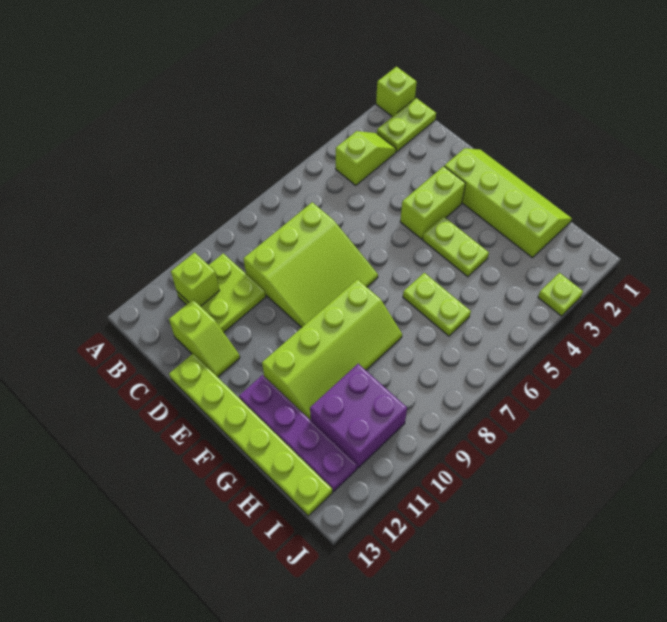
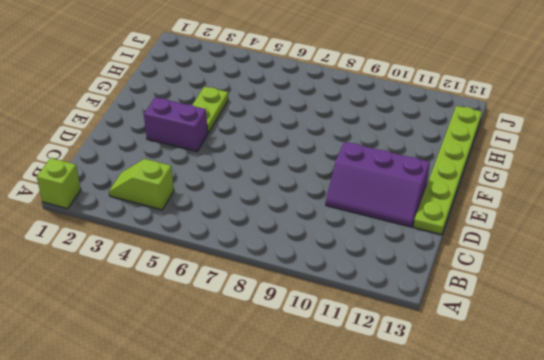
purple 2x3 slope [326,142,430,227] -> lime 1x2 slope [169,300,240,377]
purple 1x2 brick [144,97,208,151] -> lime 1x2 brick [400,166,466,239]
none -> lime 1x2 plate [377,98,436,152]
none -> lime 2x2 plate [177,253,266,332]
none -> lime 3x3 slope [244,202,378,327]

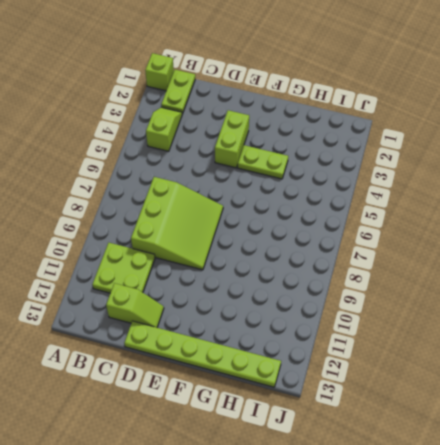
none -> lime 2x4 slope [444,148,572,258]
none -> lime 2x4 slope [262,279,402,420]
none -> purple 1x4 plate [239,375,357,491]

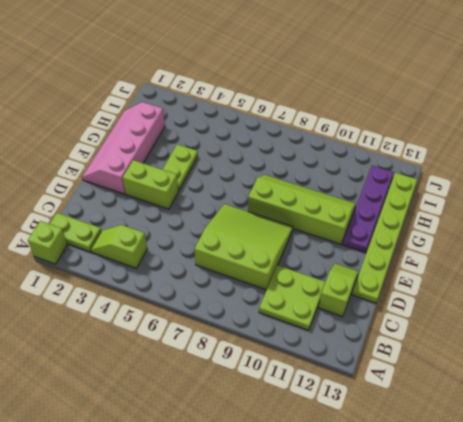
pink 2x4 slope [82,102,165,194] -> lime 2x4 slope [444,148,572,258]
none -> lime 1x2 plate [403,273,471,336]
none -> purple 2x2 brick [310,364,407,468]
none -> lime 1x1 plate [538,273,583,316]

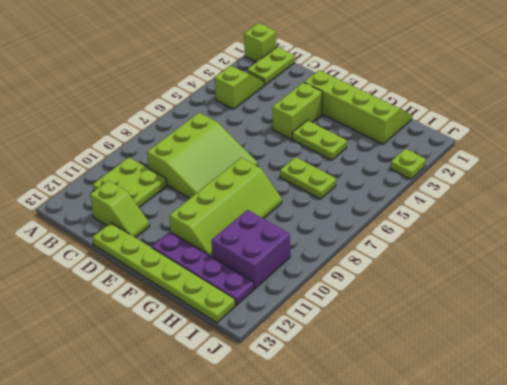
none -> lime 1x1 brick [171,252,220,306]

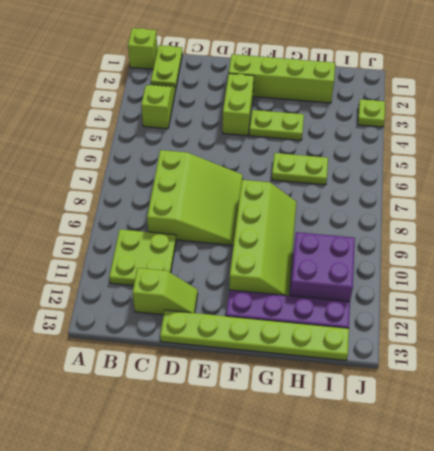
none -> lime 1x1 brick [171,252,220,306]

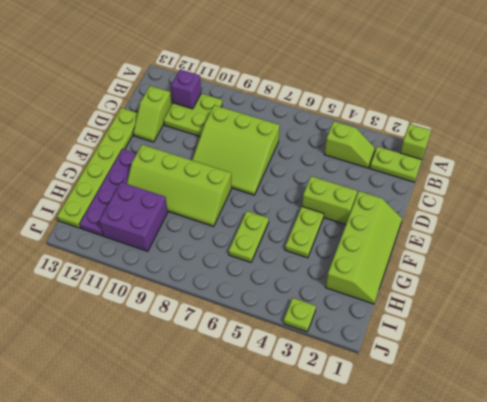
purple 1x1 brick [171,70,201,109] -> lime 1x1 brick [171,252,220,306]

